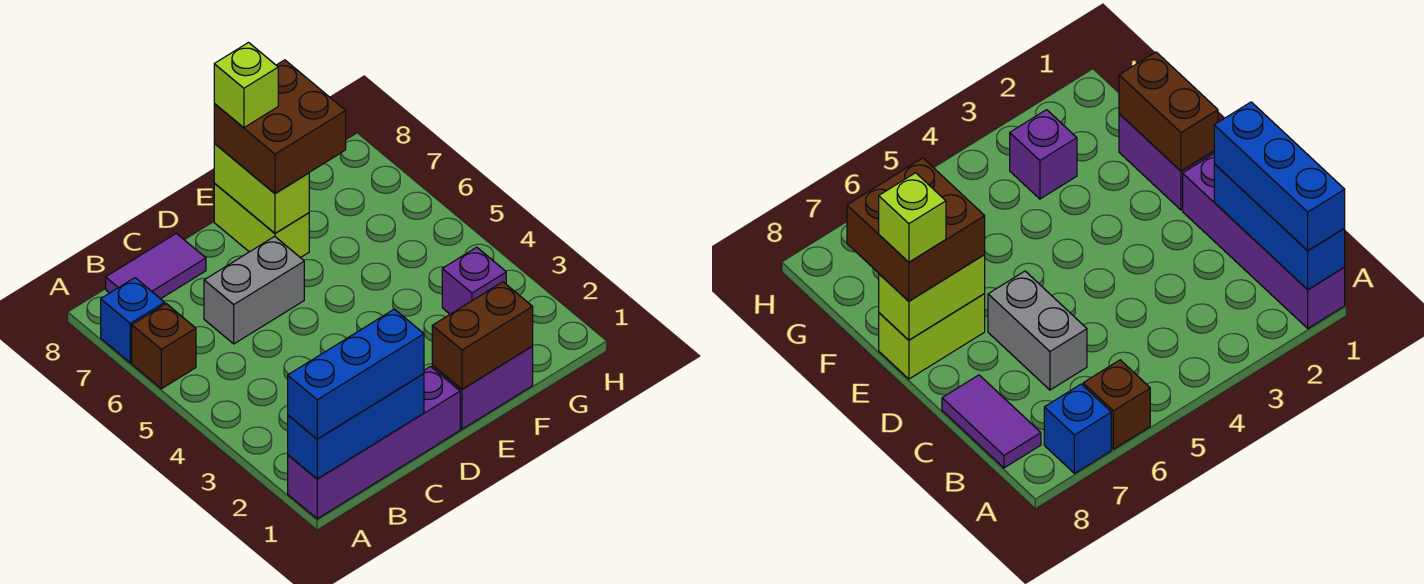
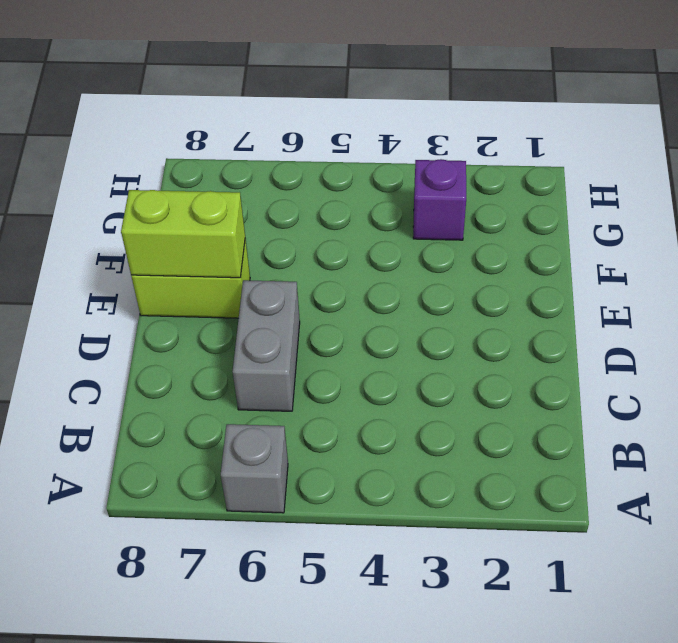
grey 1x1 brick [221,424,288,513] -> brown 1x1 brick [132,304,196,389]
none -> purple 1x4 brick [288,367,460,519]
none -> blue 1x1 brick [101,278,165,363]
none -> purple 1x2 tile [106,233,206,299]

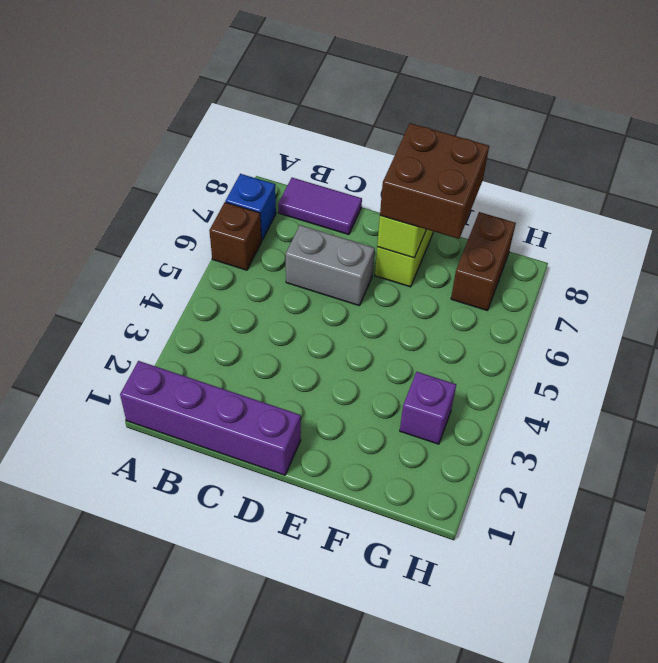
brown 1x2 brick [451,212,516,311] -> brown 1x2 brick turned to [432,282,533,389]
none -> purple 1x2 brick [432,347,533,429]
none -> blue 1x3 brick [288,374,424,479]
none -> blue 1x3 brick [288,309,424,439]

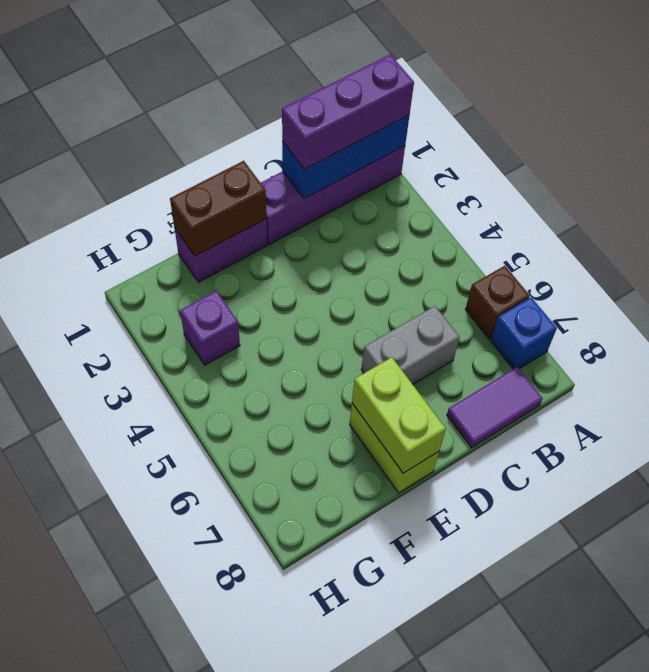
purple 1x3 brick [282,55,414,169] -> blue 1x3 brick [288,309,424,439]
none -> brown 2x2 brick [214,60,346,194]
none -> lime 1x1 brick [214,43,278,128]

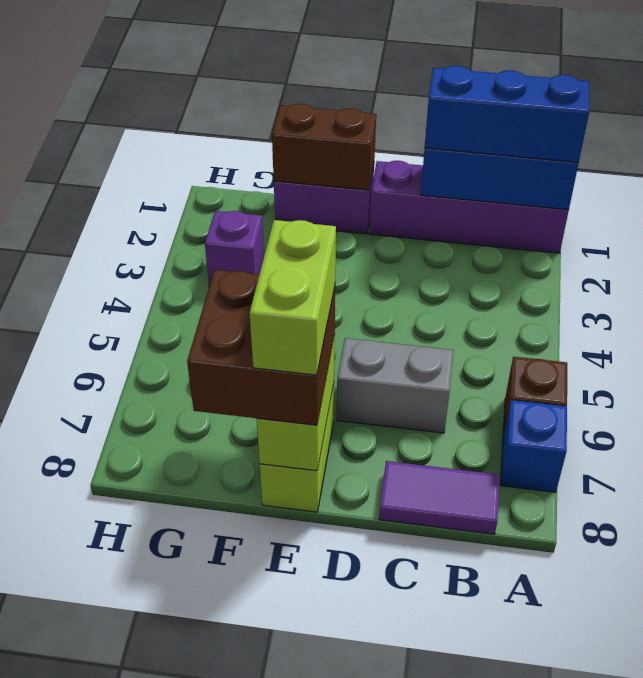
lime 1x2 brick [250,220,336,375] -> lime 1x1 brick [214,43,278,128]

